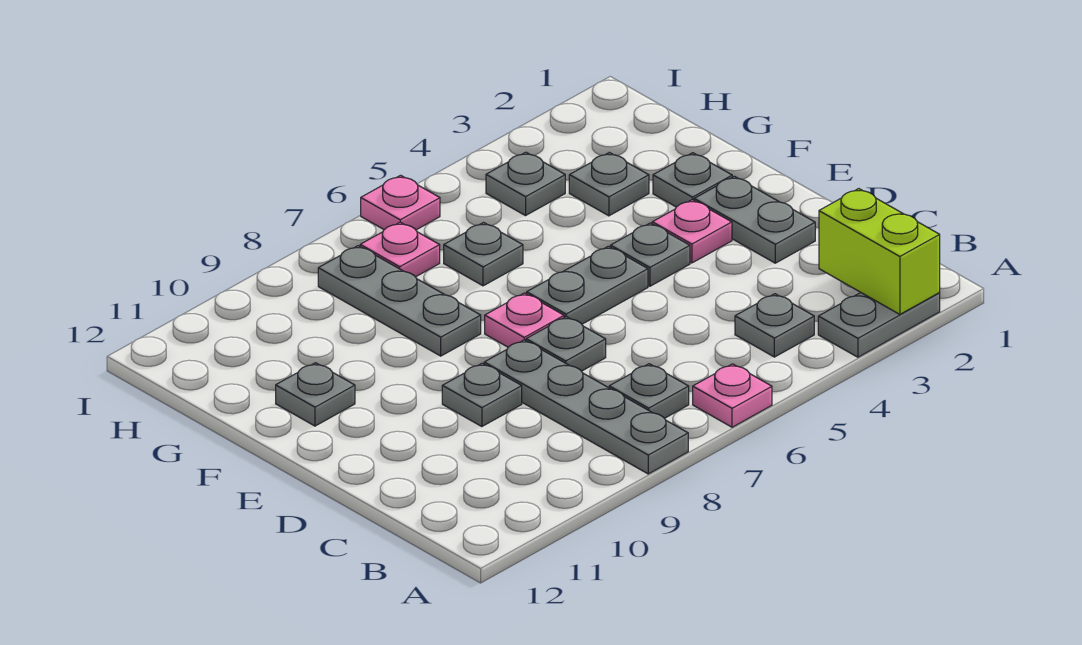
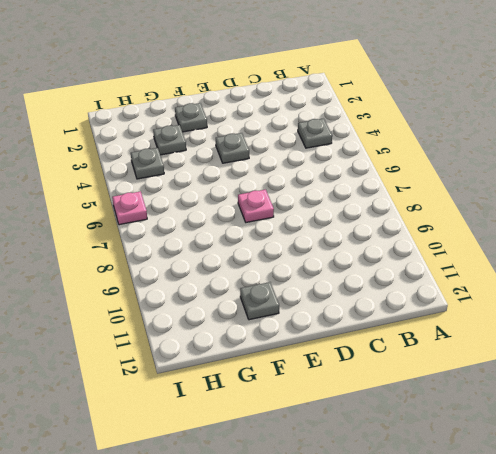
none -> grey 1x2 plate [818,292,940,357]
none -> pink 1x1 plate [693,364,772,427]
none -> grey 1x4 plate [484,340,688,474]

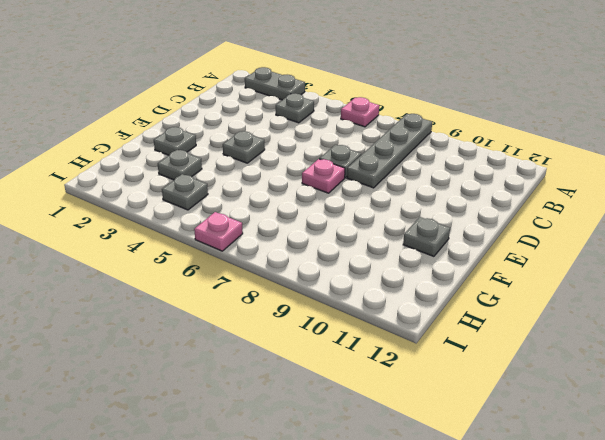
none -> grey 1x1 plate [609,364,689,418]
none -> grey 1x2 plate [694,176,815,263]
none -> grey 1x1 plate [442,363,522,427]

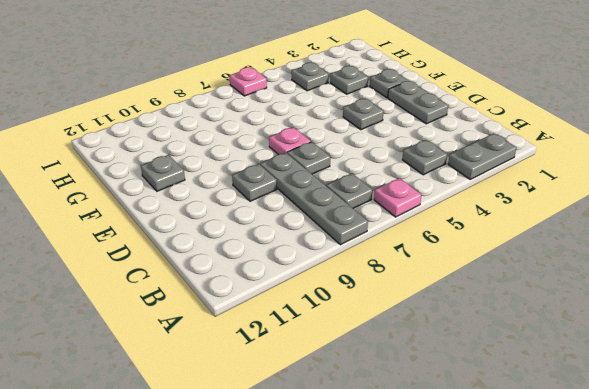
none -> pink 1x1 plate [652,200,732,263]
none -> grey 1x2 plate [527,246,648,324]
none -> grey 1x3 plate [318,246,481,356]

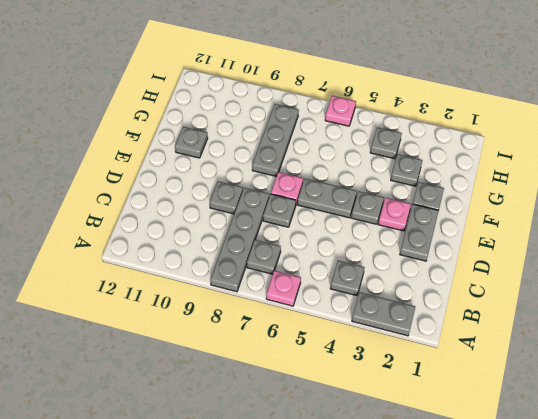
none -> grey 1x1 plate [444,223,523,286]
none -> pink 1x1 plate [360,222,440,277]
none -> lime 1x2 brick [819,189,940,314]

